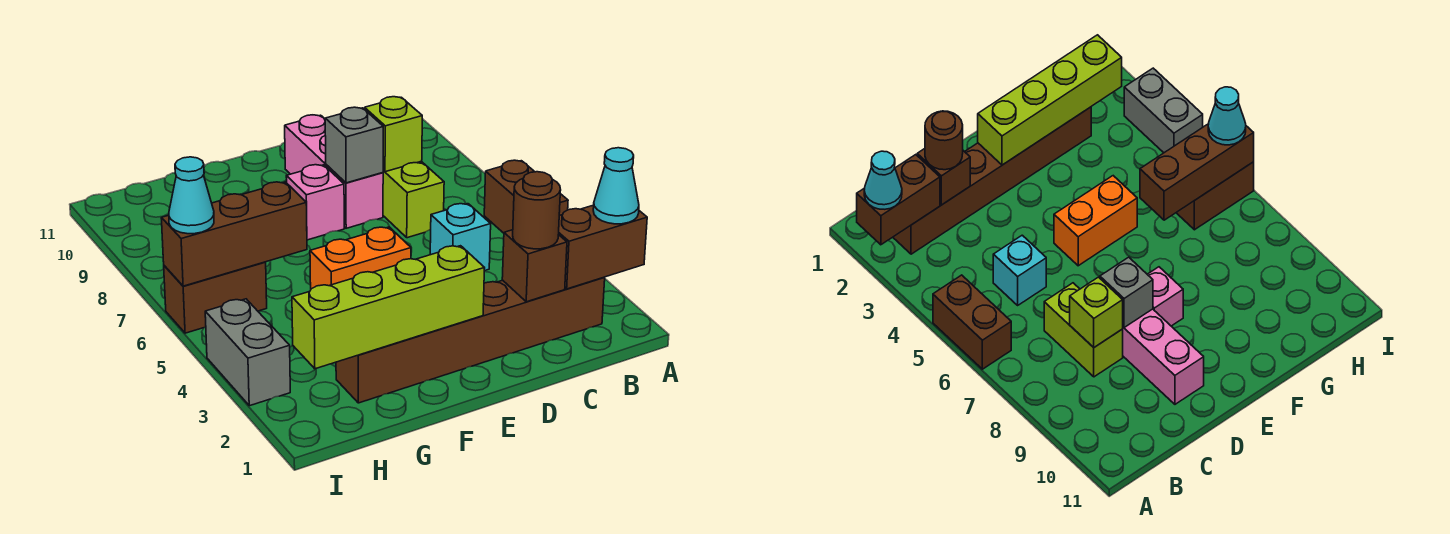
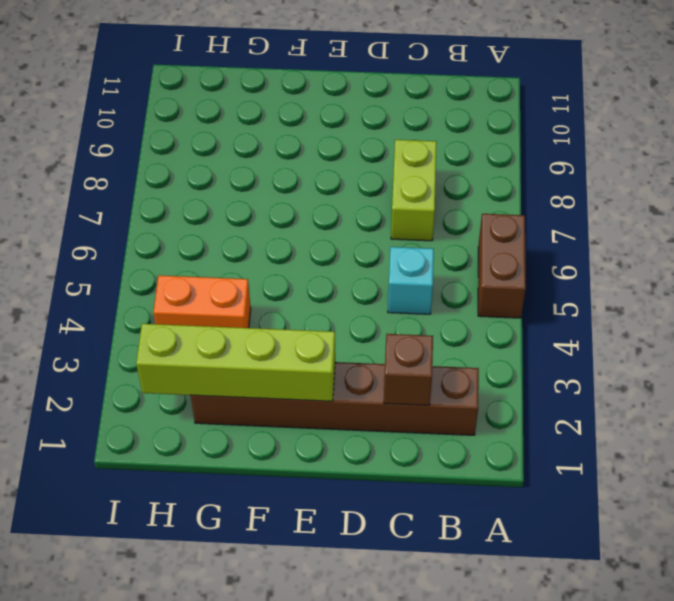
orange 1x2 brick [153,275,251,328] -> orange 1x2 brick moved to [310,227,411,289]
none -> pink 1x3 brick [285,115,383,228]
none -> pink 1x1 brick [286,165,344,240]
none -> brown 1x2 brick [164,262,267,333]

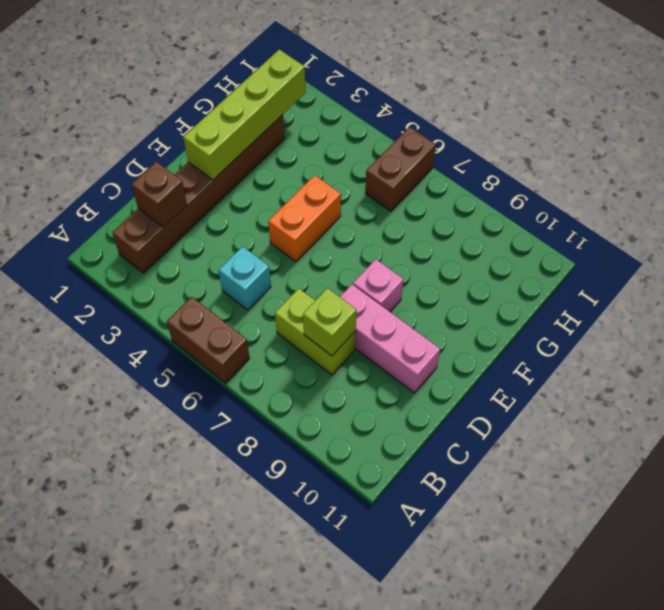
none -> grey 1x2 brick [205,299,290,406]
none -> brown 1x2 brick [559,205,647,289]
none -> grey 1x1 brick [325,107,383,183]

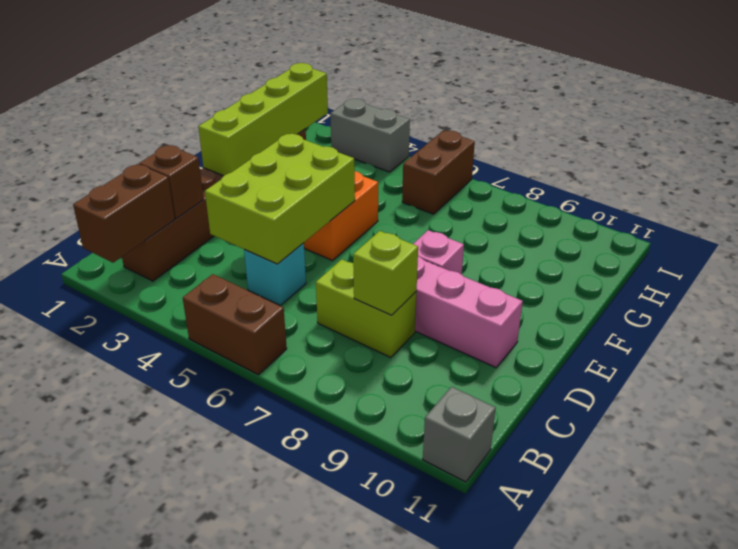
grey 1x1 brick [423,387,496,482] -> grey 1x1 brick moved to [325,107,383,183]
lime 2x3 brick [205,134,355,264] -> none
none -> brown 1x3 brick [161,182,307,286]
none -> cyan 1x1 cone [593,148,639,224]
none -> brown 1x1 round brick [513,172,561,249]

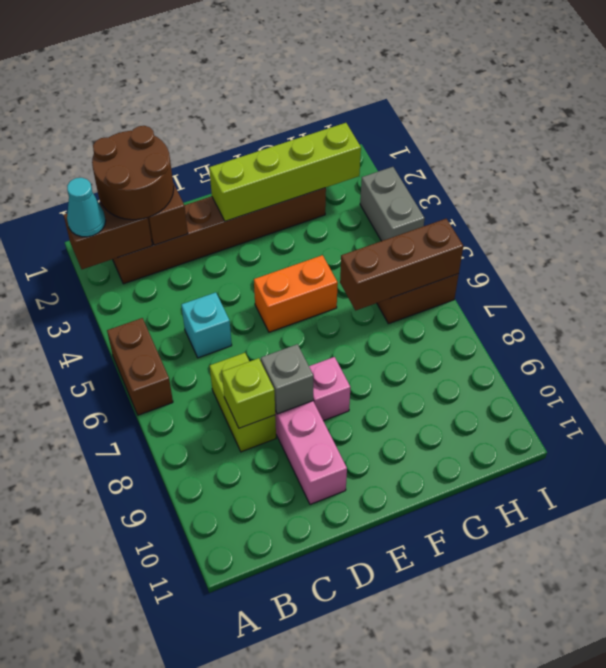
brown 2x2 round brick [92,126,174,220] -> brown 1x1 round brick [513,172,561,249]
none -> cyan 1x1 cone [169,157,214,234]

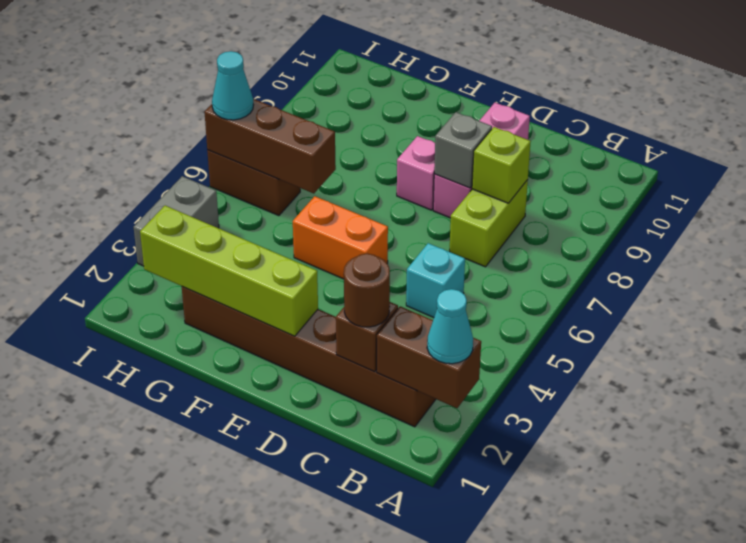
none -> brown 1x2 brick [484,160,568,233]

